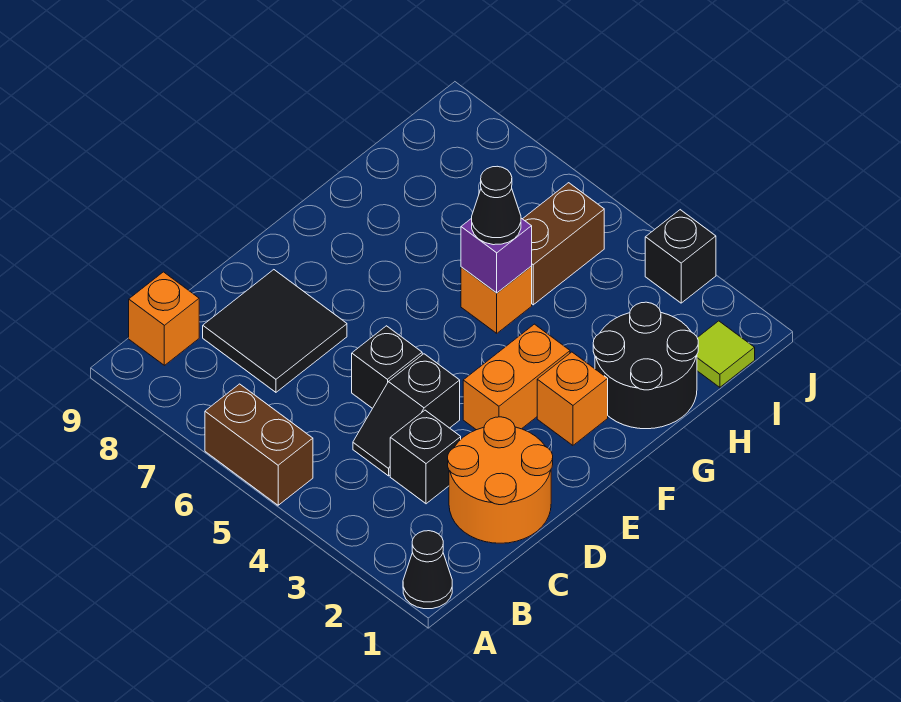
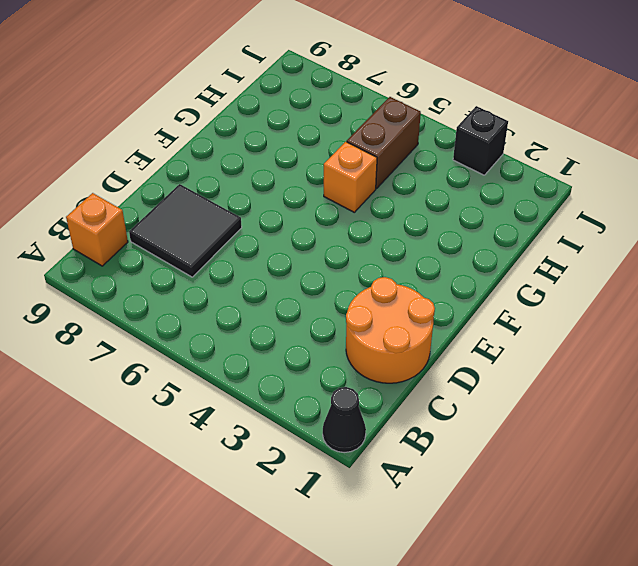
none -> brown 1x2 brick [205,384,313,505]
none -> black 1x1 brick [390,410,461,504]
none -> black 1x2 slope [353,354,460,476]

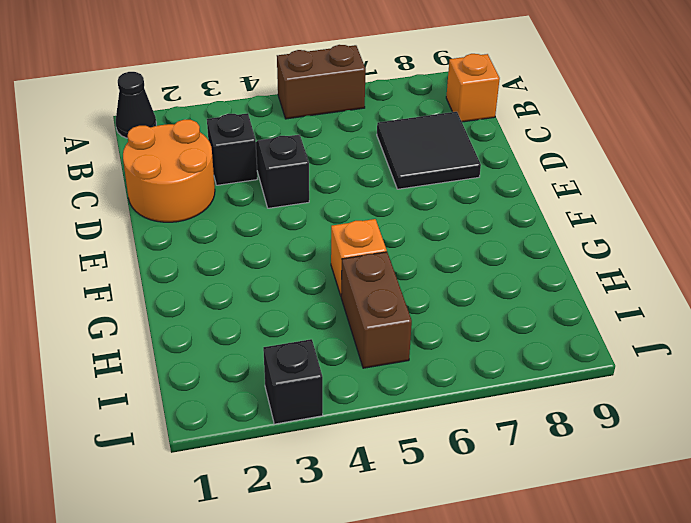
none -> black 1x1 brick [352,326,422,408]
none -> orange 1x2 brick [463,324,570,430]
none -> orange 1x1 brick [537,352,608,445]

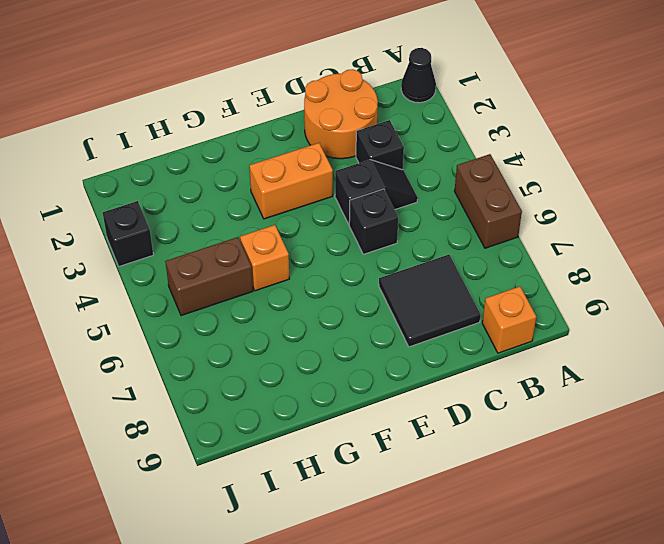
none -> orange 1x1 brick [537,352,608,445]
none -> black 2x2 round brick [593,302,698,429]
none -> lime 1x1 tile [697,321,755,387]

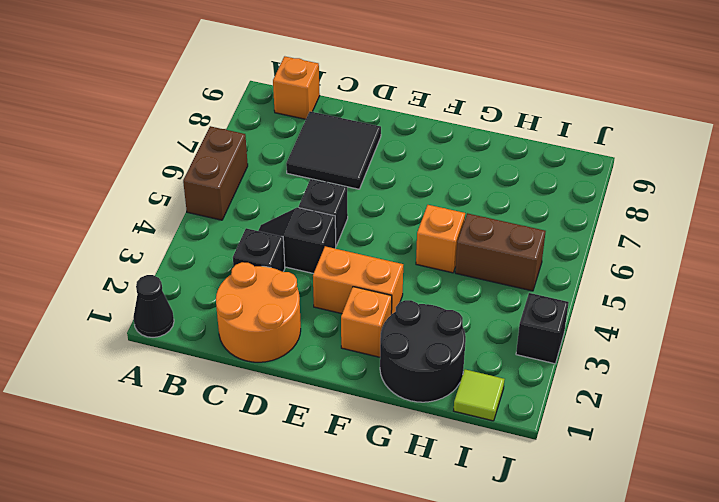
none -> purple 1x1 brick [461,218,532,293]
none -> black 1x1 cone [472,166,521,245]

